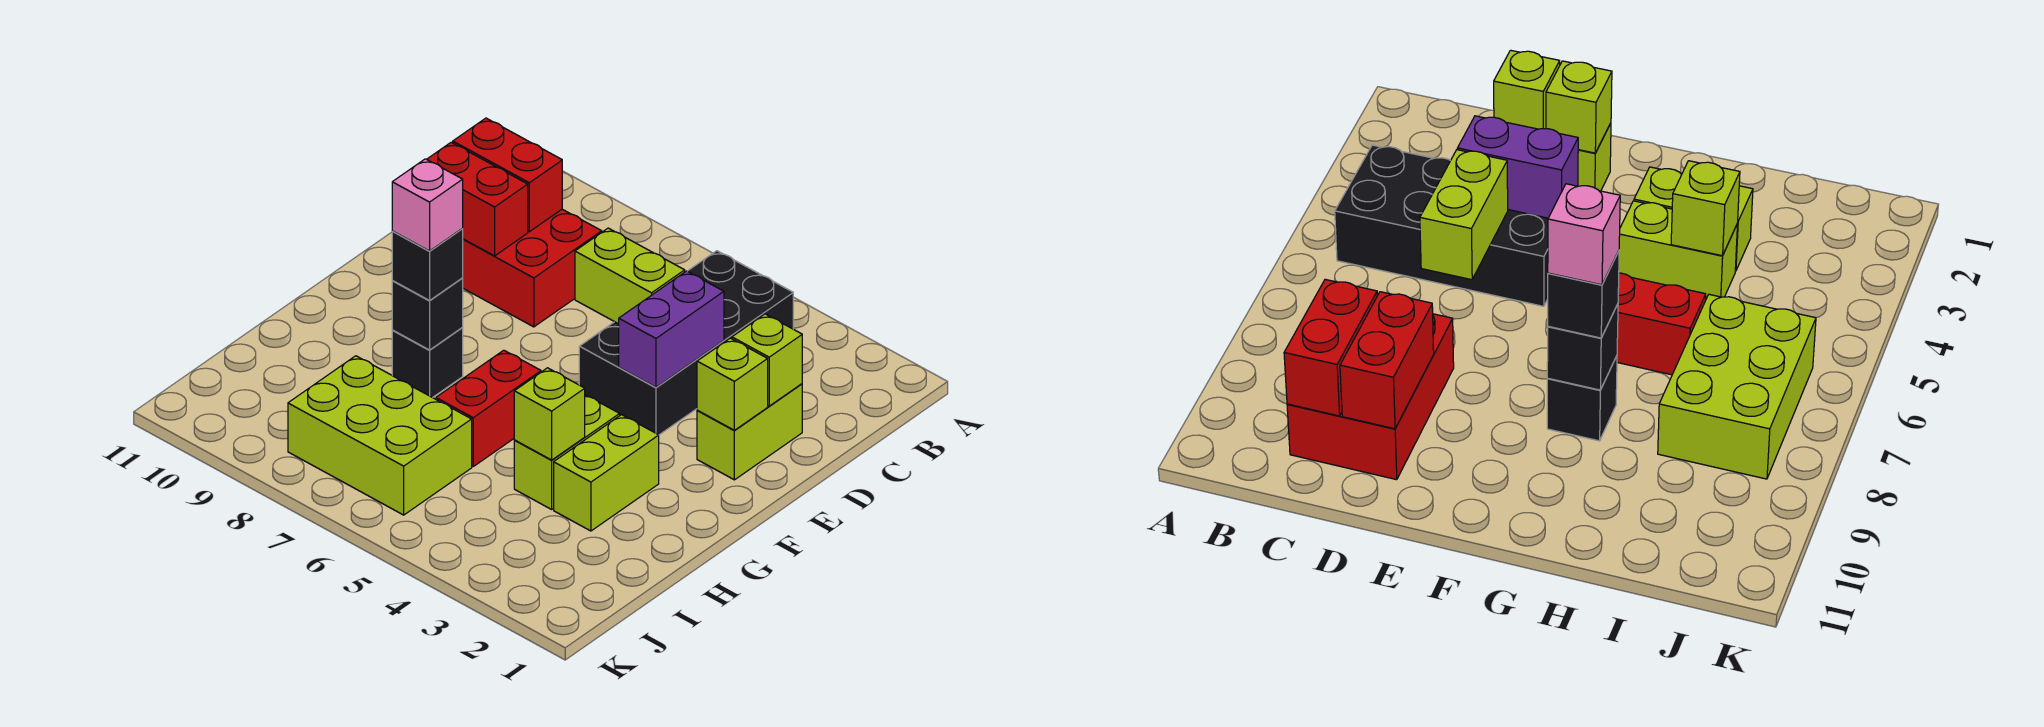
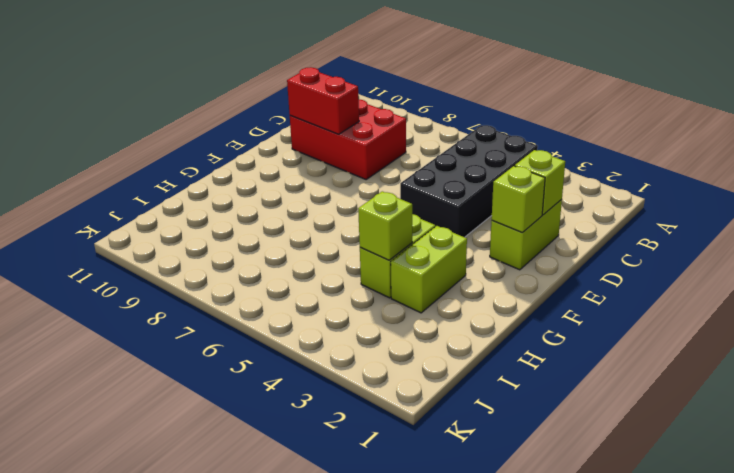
none -> red 1x2 brick [436,350,541,466]
none -> black 1x1 brick [392,328,463,398]
none -> lime 2x3 brick [288,356,472,515]

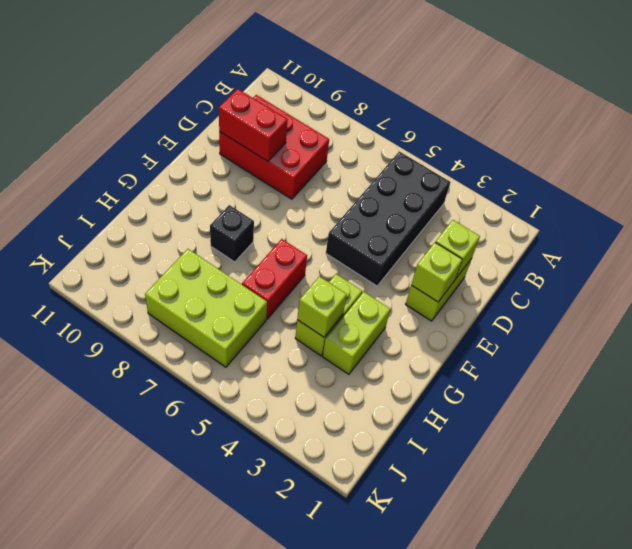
none -> red 1x2 brick [453,118,562,232]
none -> purple 1x2 brick [619,271,724,387]
none -> lime 1x2 brick [575,228,685,324]

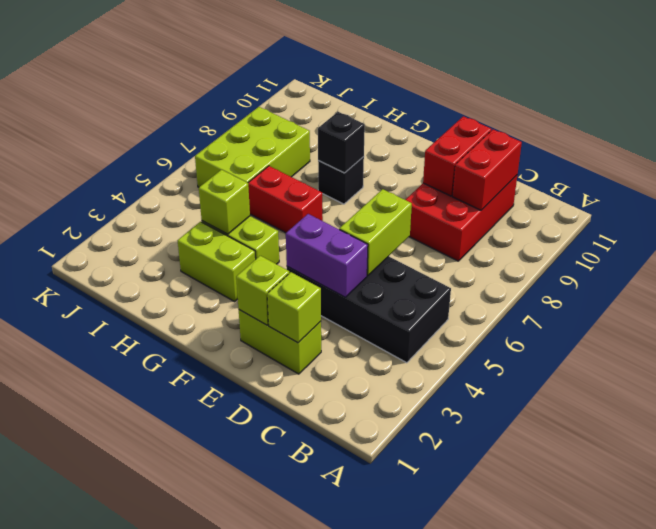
none -> black 1x1 brick [392,229,463,301]
none -> pink 1x1 brick [392,159,463,251]

